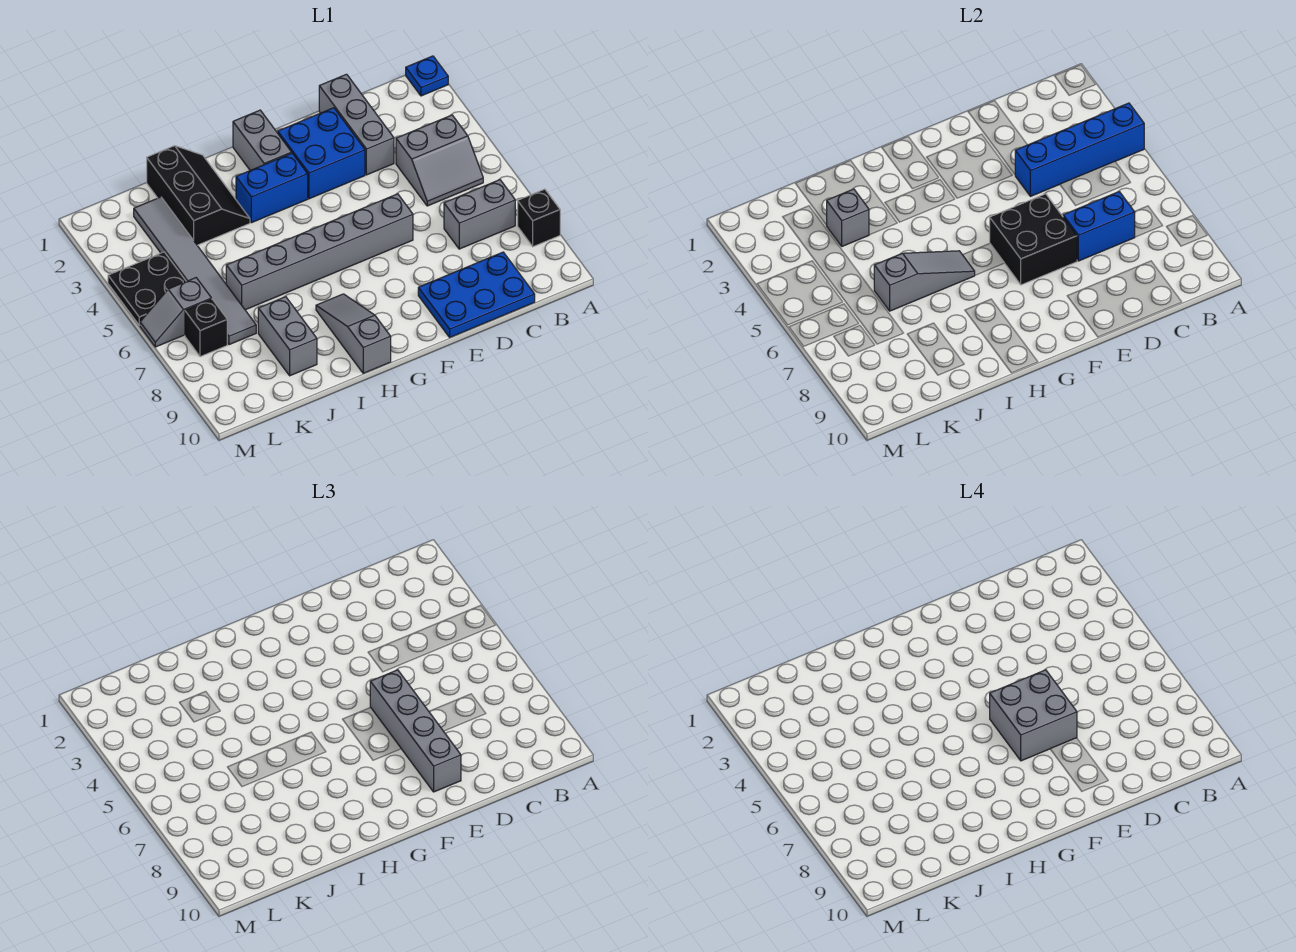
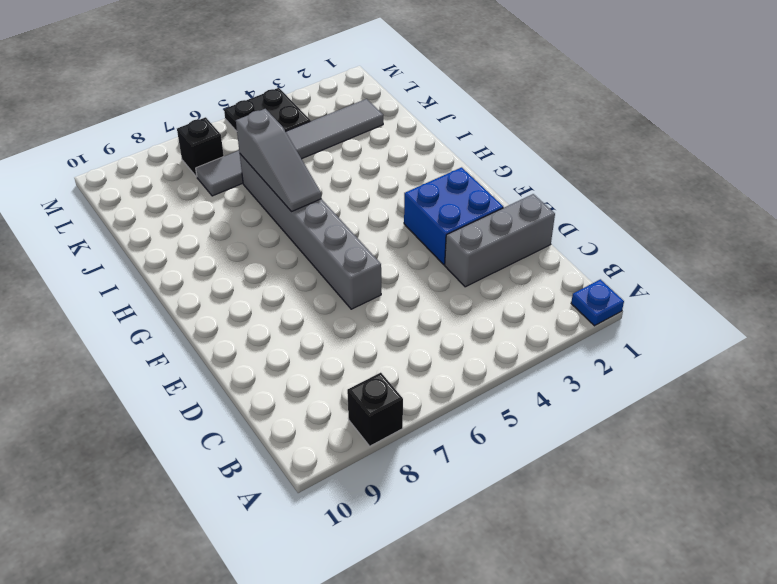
none -> grey 2x2 slope [396,115,483,206]
none -> grey 1x2 brick [444,180,515,249]
none -> blue 2x3 plate [418,252,535,337]

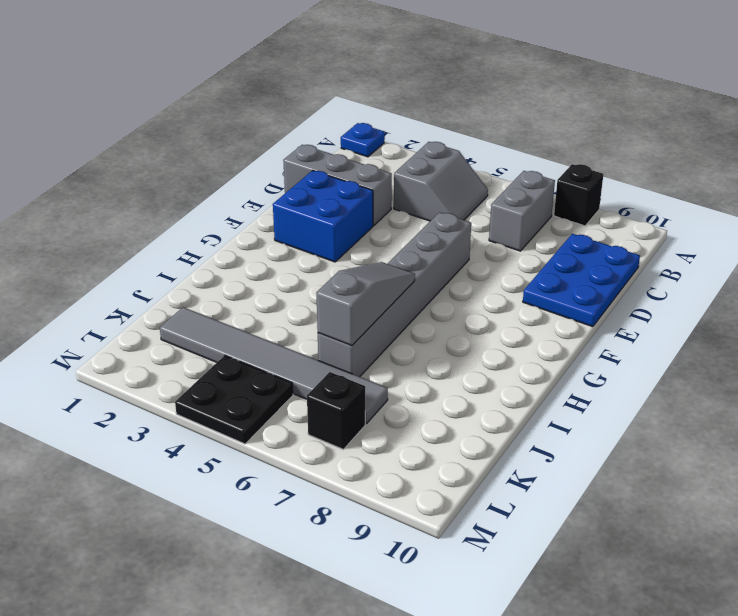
none -> grey 1x2 brick [233,110,292,170]
none -> blue 1x2 brick [236,153,308,223]
none -> grey 1x3 slope [316,294,391,373]

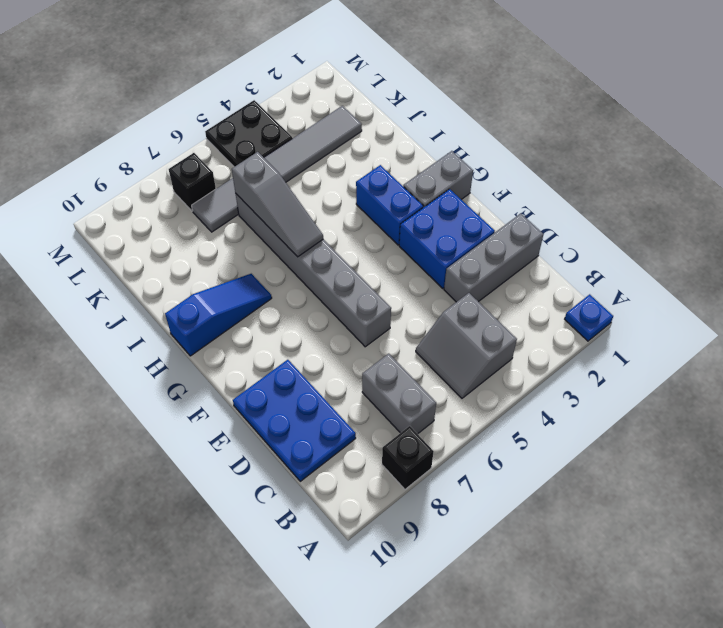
blue 1x3 slope [165,274,272,356] -> grey 1x3 slope [316,294,391,373]
none -> black 2x3 slope [147,146,250,245]
none -> grey 1x2 brick [258,297,317,376]
none -> grey 1x2 slope [140,278,211,347]

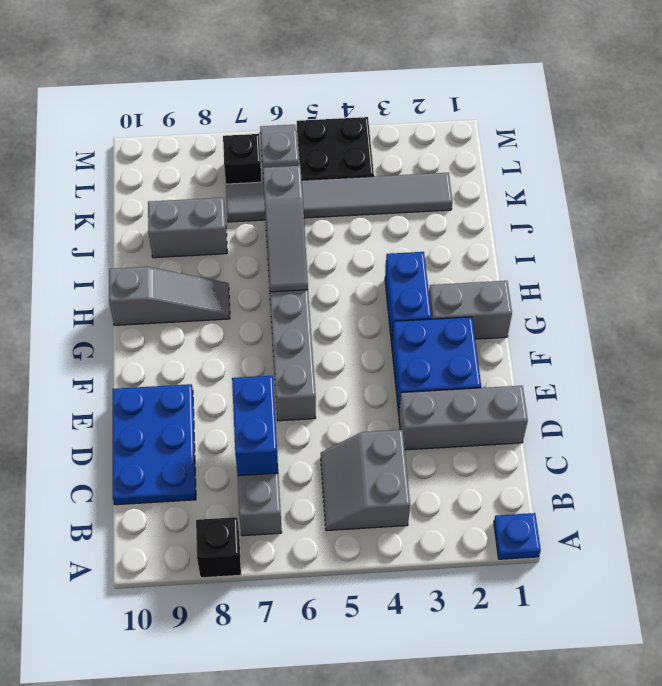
none -> black 2x3 slope [147,146,250,245]
none -> blue 1x4 brick [1015,103,1144,196]
none -> black 2x2 brick [990,194,1077,285]

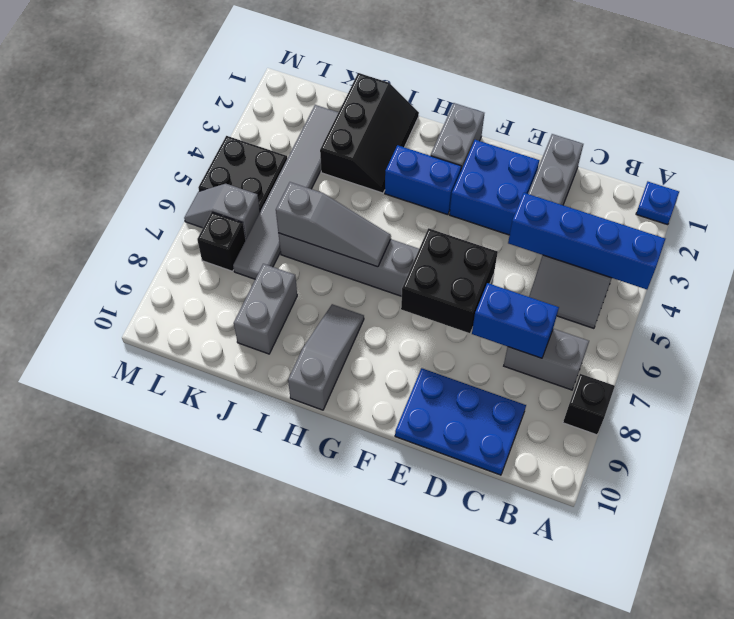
none -> grey 1x1 brick [827,189,869,246]
none -> grey 1x4 brick [370,670,461,792]
none -> grey 2x2 brick [990,670,1077,761]

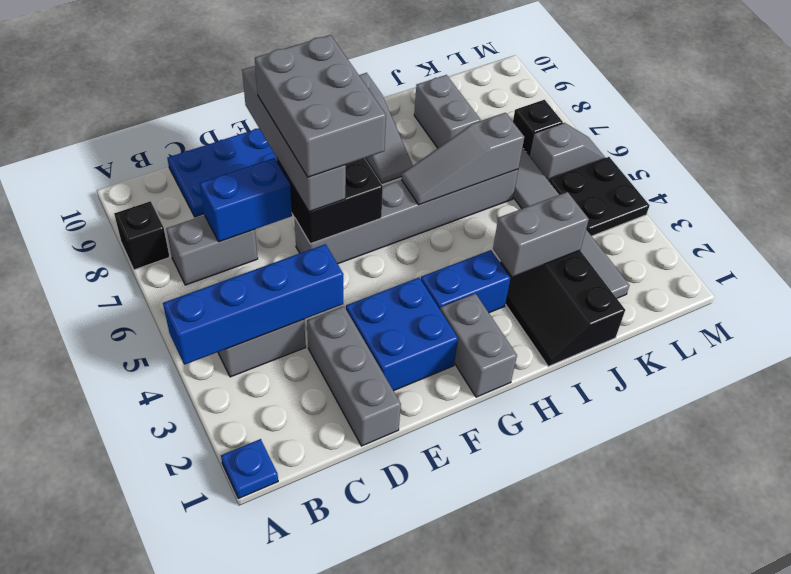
grey 2x3 brick [255,35,386,177] -> grey 2x2 brick [990,670,1077,761]
grey 1x2 brick [493,192,589,276] -> grey 1x1 brick [827,189,869,246]

